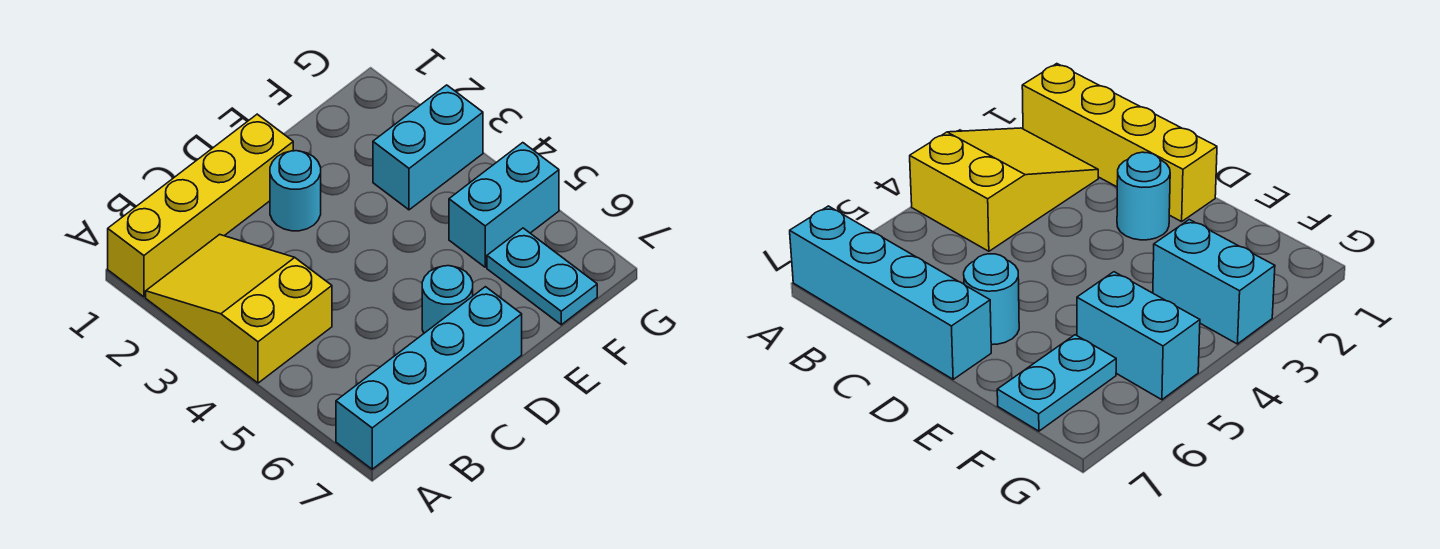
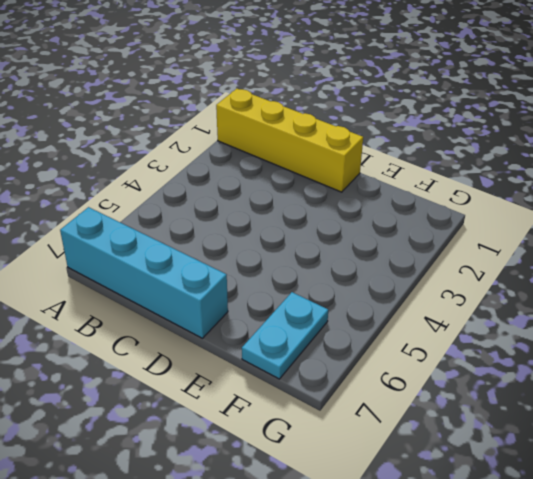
none -> yellow 2x3 slope [146,234,332,383]
none -> cyan 1x1 round brick [270,151,321,231]

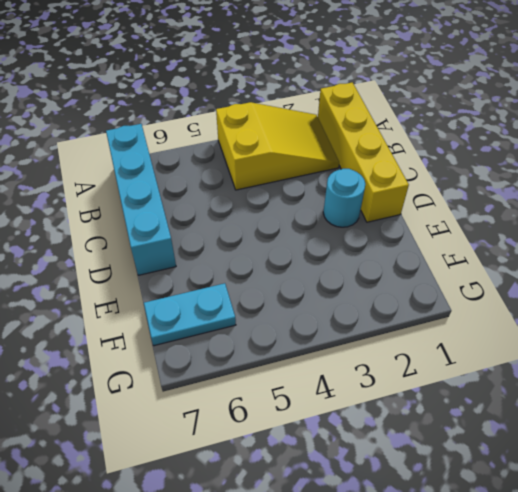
none -> cyan 1x1 round brick [422,266,473,333]
none -> cyan 1x2 brick [373,85,483,210]

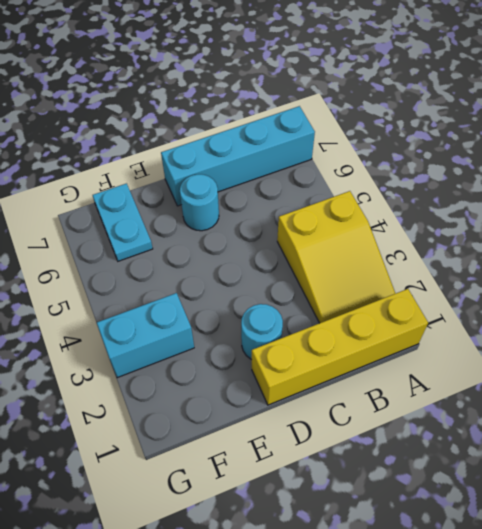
none -> cyan 1x2 brick [449,143,559,267]

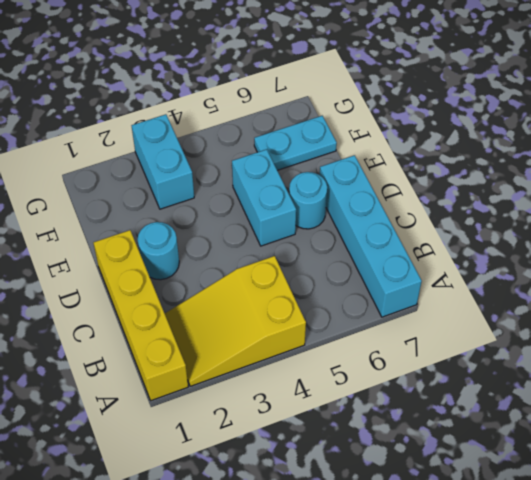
cyan 1x2 brick [232,149,296,246] -> cyan 1x2 brick moved to [449,143,559,267]

